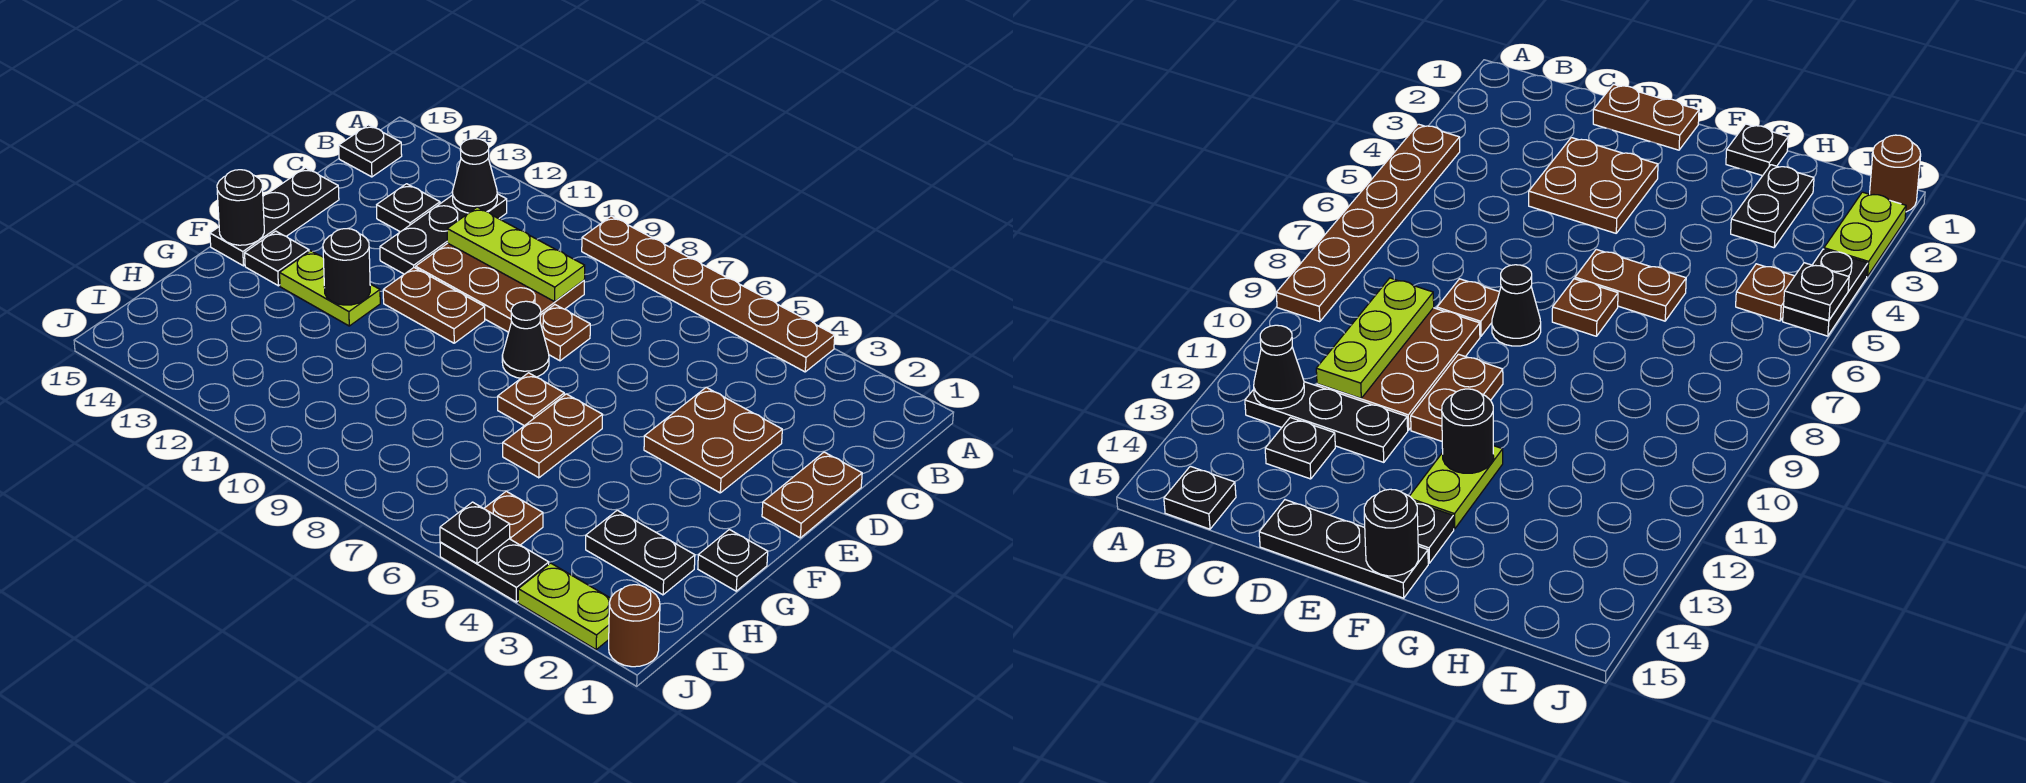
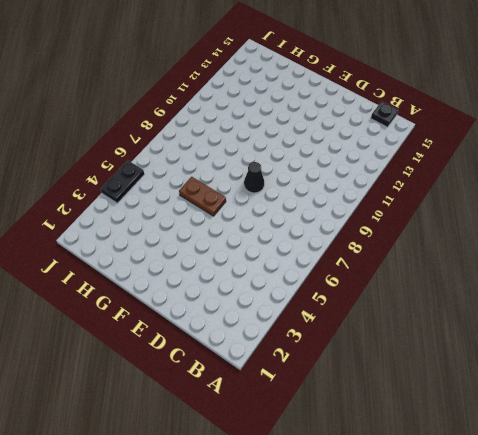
none -> brown 1x6 plate [582,216,835,372]
none -> black 1x3 plate [380,194,507,274]
none -> brown 2x3 plate [416,243,584,332]

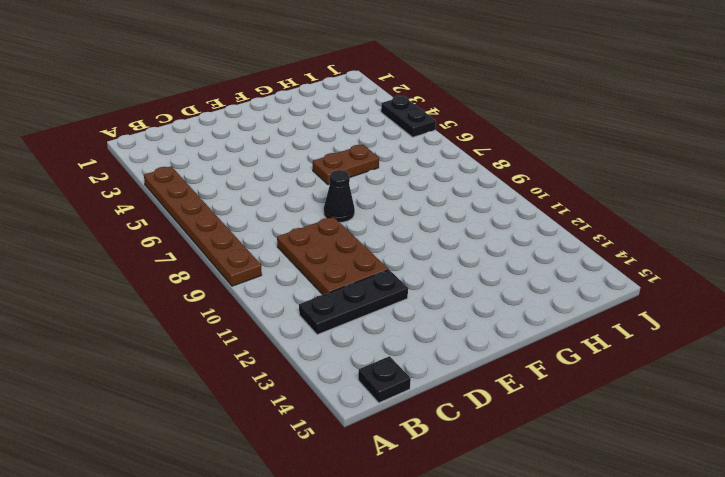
none -> black 1x1 plate [377,184,440,232]
none -> brown 1x2 plate [762,452,862,538]
none -> brown 2x2 plate [644,387,782,493]

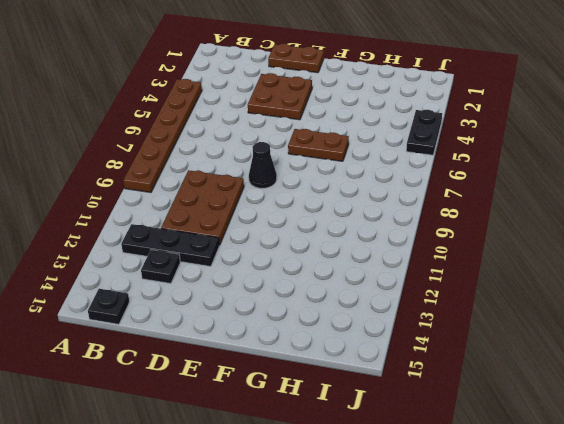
none -> brown 1x1 plate [540,305,590,361]
none -> black 1x3 plate [210,168,339,266]
none -> brown 1x2 plate [383,268,485,343]

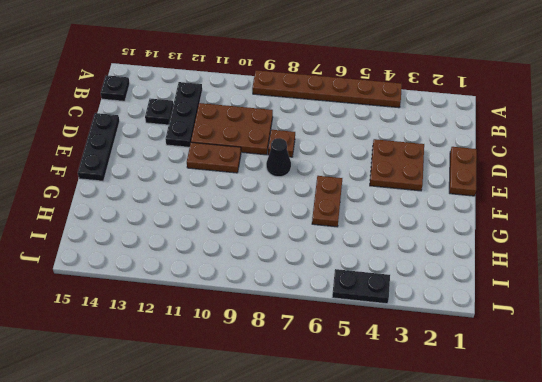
none -> brown 1x1 plate [498,373,564,426]
none -> lime 1x2 plate [280,251,380,326]
none -> black 1x1 plate [245,231,309,286]

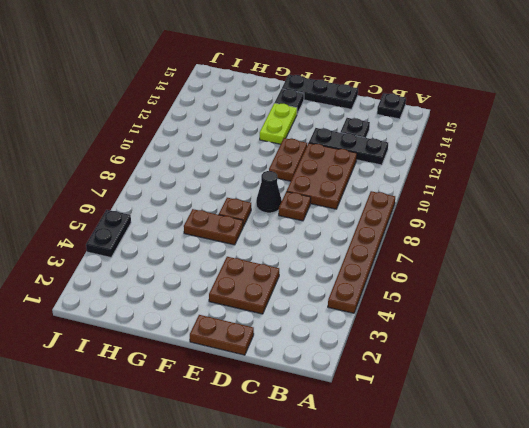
none -> black 1x1 plate [698,530,768,591]
none -> black 1x2 plate [586,510,695,595]
none -> brown 1x1 plate [484,491,543,545]

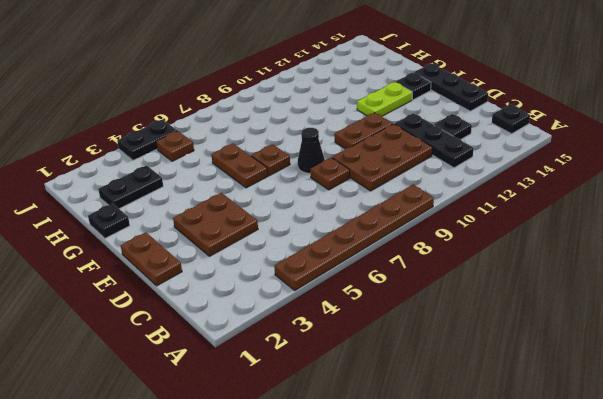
none -> brown 1x1 round brick [609,585,660,667]
none -> lime 1x2 plate [518,563,611,649]
none -> black 1x1 cone [452,139,497,213]

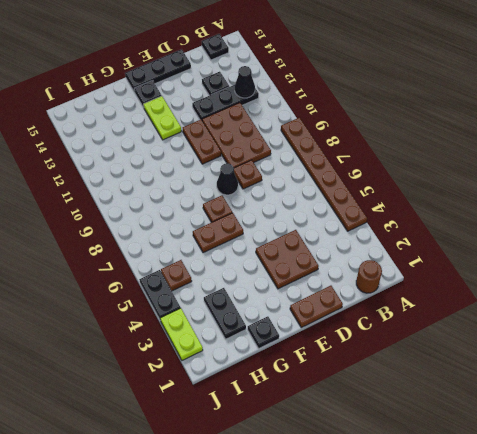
brown 1x1 round brick [356,260,382,293] -> brown 1x1 round brick moved to [609,585,660,667]
none -> lime 1x3 plate [447,207,585,302]
none -> black 1x1 round brick [323,229,370,305]
none -> black 1x1 round brick [217,170,264,245]

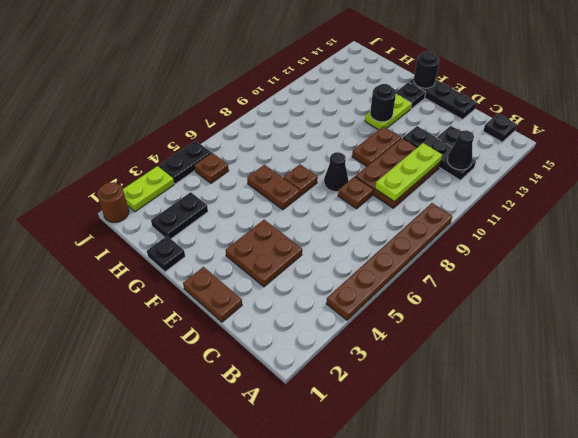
none -> black 1x1 plate [440,502,510,564]

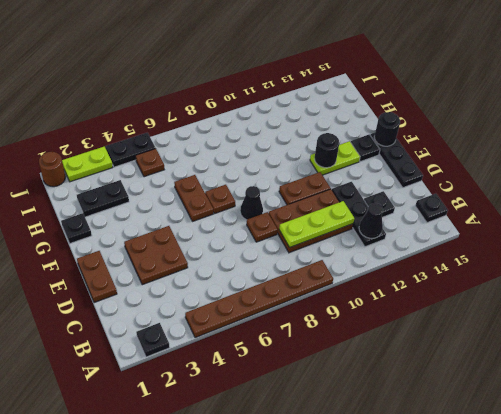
black 1x1 plate [136,323,170,357] -> black 1x1 plate moved to [440,502,510,564]

